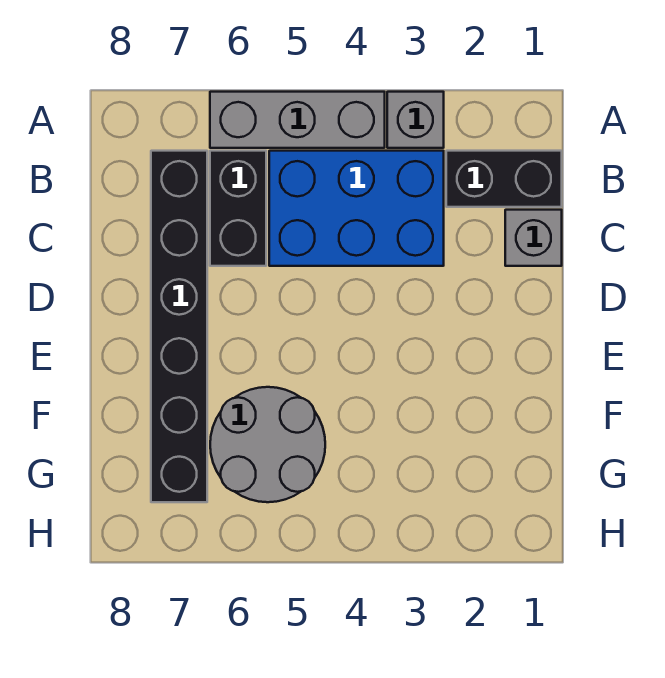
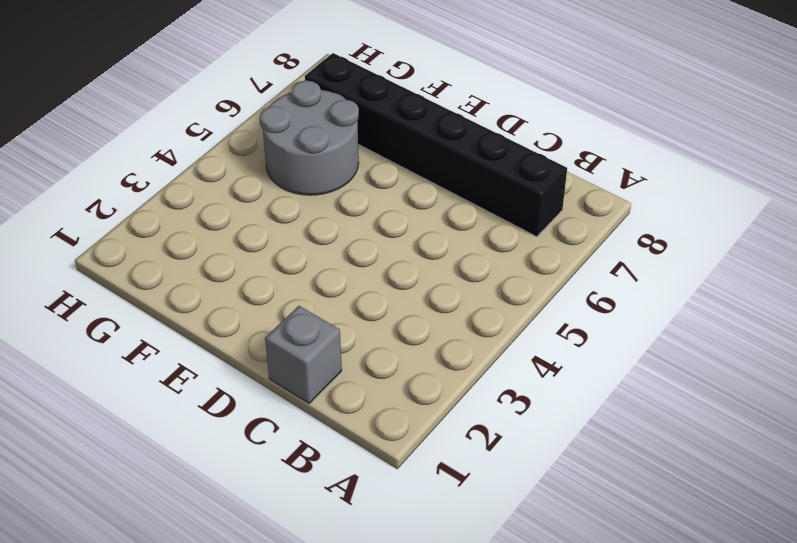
none -> grey 1x1 brick [387,92,444,148]
none -> grey 1x3 brick [210,92,385,148]

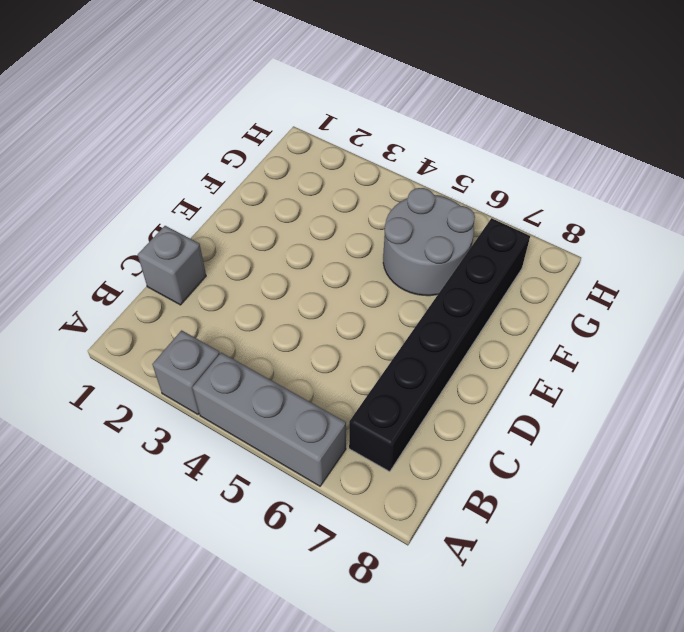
none -> black 1x2 brick [446,151,562,207]
none -> blue 2x3 brick [269,151,444,266]

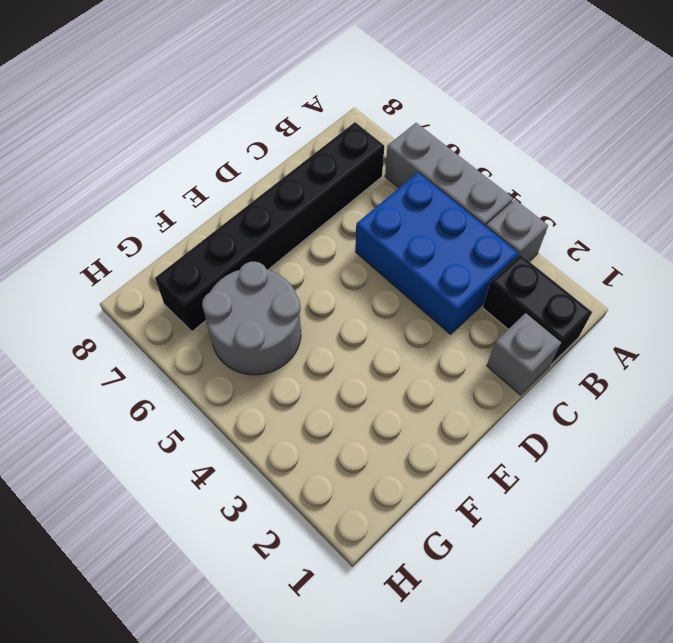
none -> black 1x2 brick [210,151,266,266]

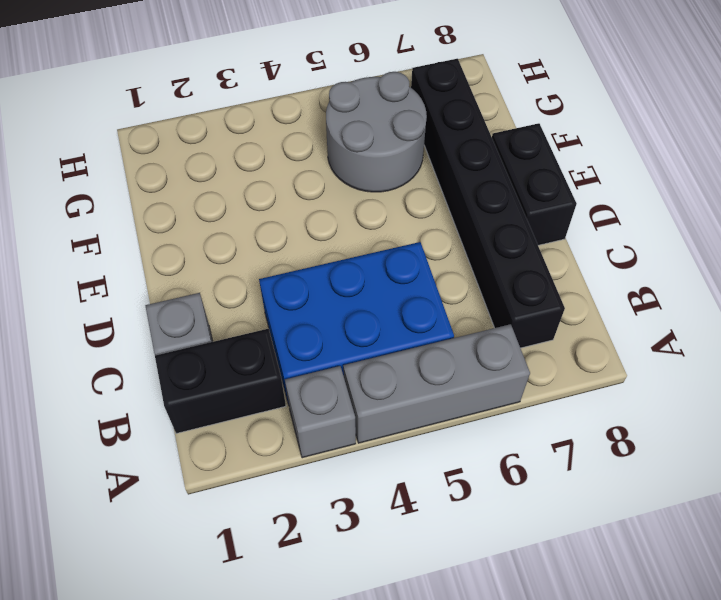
black 1x2 brick [492,123,577,245] -> black 1x2 brick moved to [210,151,266,266]

